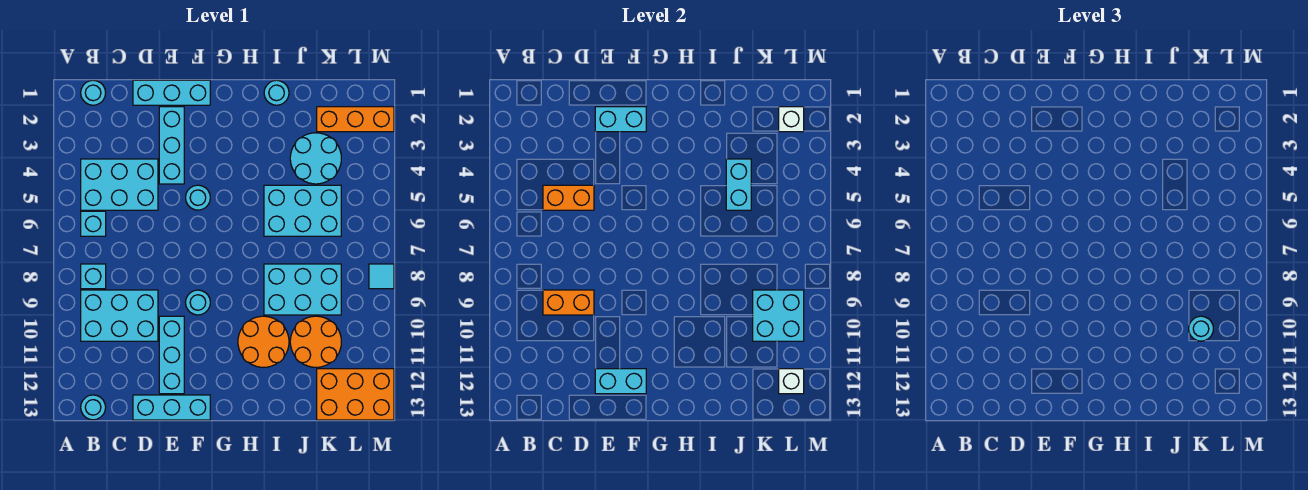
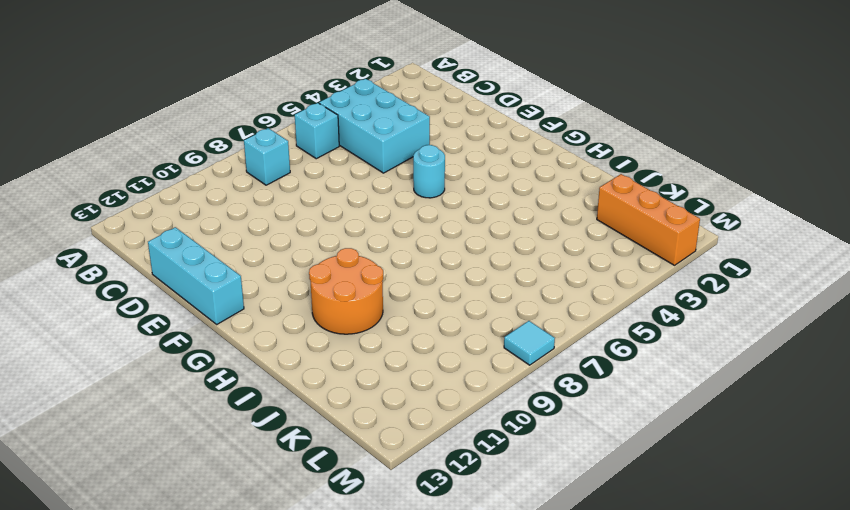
none -> cyan 1x1 round brick [81,80,106,105]
none -> cyan 2x3 brick [81,290,158,341]
none -> cyan 1x1 round brick [81,395,106,420]
none -> cyan 1x3 brick [133,80,210,105]

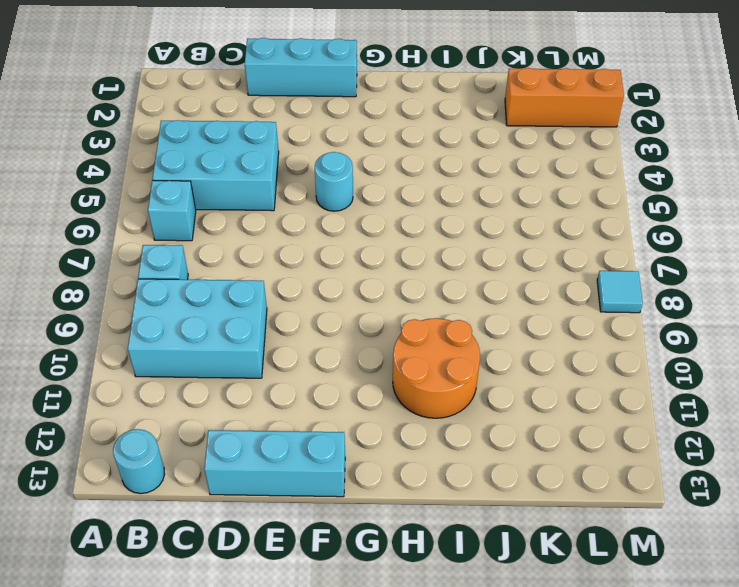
none -> cyan 1x1 round brick [81,80,106,105]
none -> cyan 1x3 brick [159,107,184,184]
none -> cyan 1x3 brick [159,316,184,394]
none -> cyan 1x1 round brick [186,290,210,315]

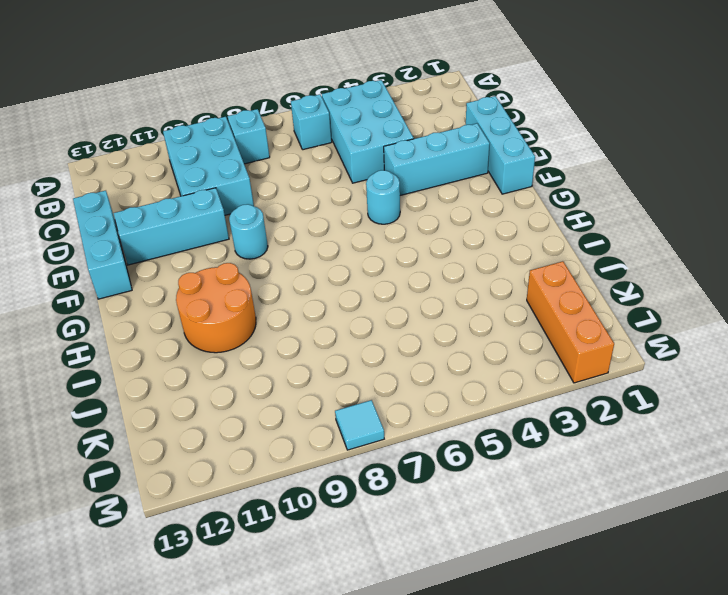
none -> cyan 1x1 round brick [81,80,106,105]
none -> cyan 1x1 round brick [81,395,106,420]
none -> cyan 1x1 round brick [264,80,289,105]
none -> cyan 2x3 brick [264,185,341,236]

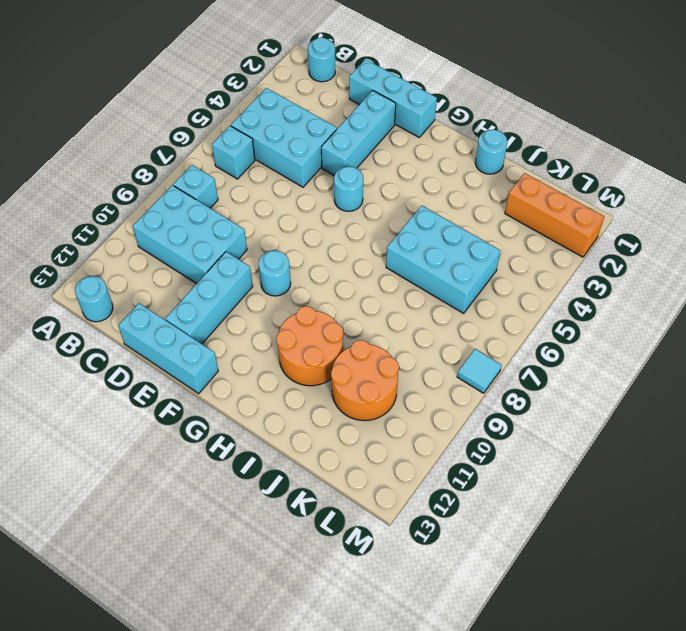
none -> cyan 2x3 brick [264,264,341,315]
none -> cyan 2x2 round brick [290,133,341,184]
none -> orange 2x3 brick [317,369,394,420]
none -> orange 1x2 brick [543,185,594,210]

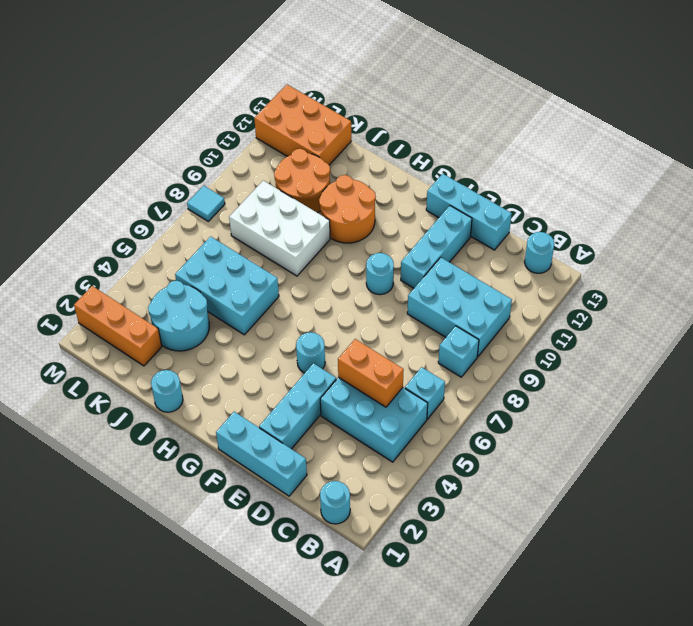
white 2x3 brick [229,181,330,276] -> cyan 2x3 brick [264,264,341,315]
none -> orange 1x2 brick [543,290,594,315]
none -> cyan 1x2 brick [595,107,646,132]
none -> cyan 1x2 brick [595,369,646,394]
none -> cyan 1x2 brick [726,159,751,210]

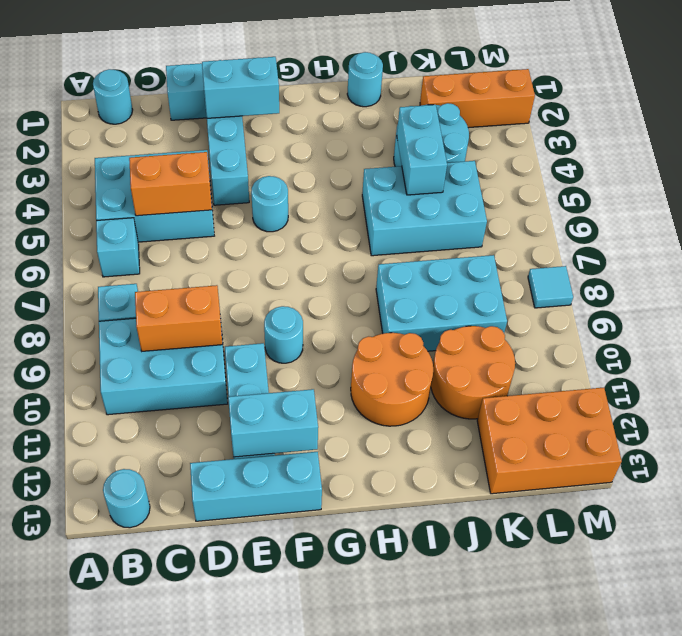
none -> cyan 2x2 brick [753,290,804,341]
none -> white 1x1 brick [779,107,804,132]
none -> white 1x1 brick [779,369,804,394]
none -> cyan 1x1 round brick [1189,316,1213,341]

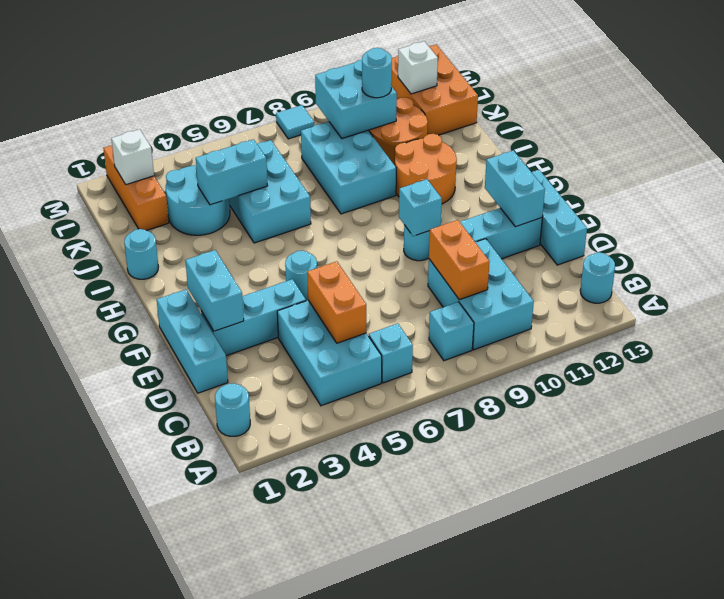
cyan 1x1 brick [399,179,442,236] -> none

